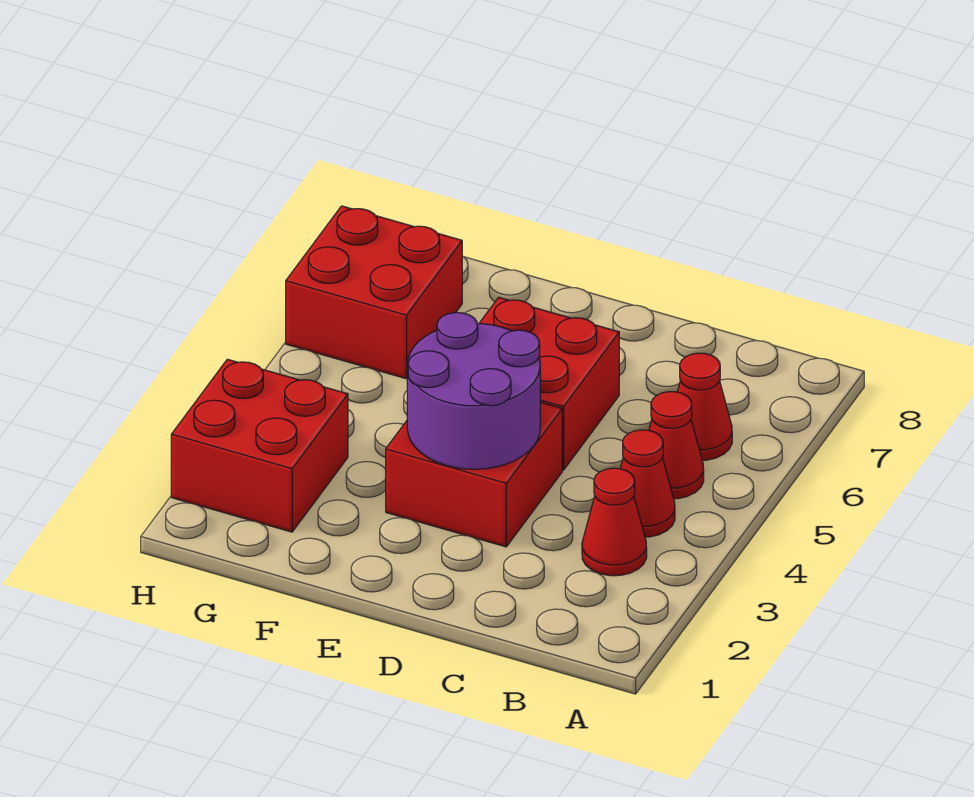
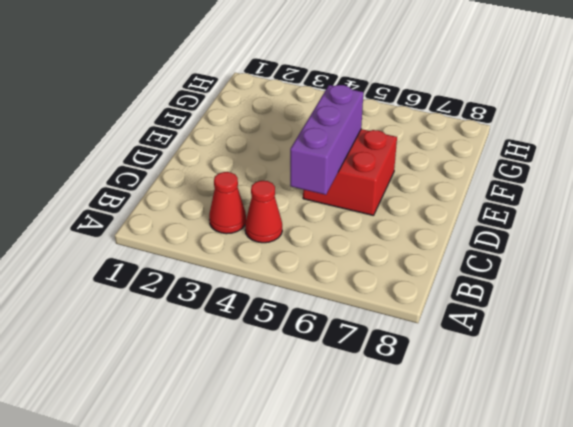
purple 1x3 brick [290,85,363,195] -> none
none -> red 1x1 cone [649,392,704,499]
none -> red 1x1 cone [678,353,732,460]

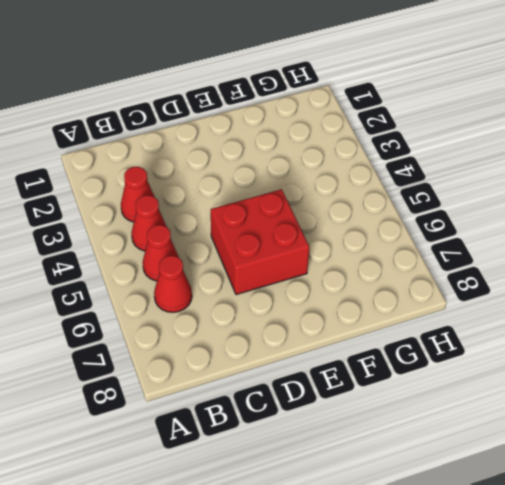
none -> red 2x2 brick [386,402,562,547]
none -> red 2x2 brick [171,359,348,532]

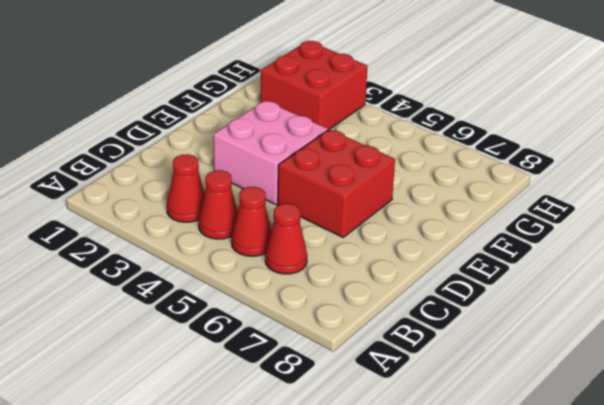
pink 2x2 brick [213,101,328,205] -> red 2x2 brick [386,402,562,547]
none -> red 2x2 brick [286,206,462,379]
none -> purple 2x2 round brick [407,313,540,469]

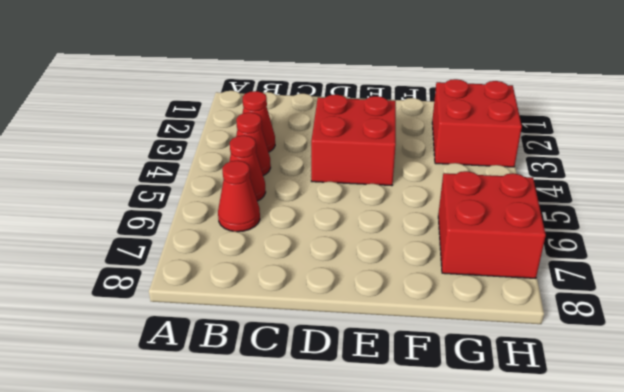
none -> red 2x2 brick [479,297,619,470]
none -> purple 2x2 round brick [407,313,540,469]

